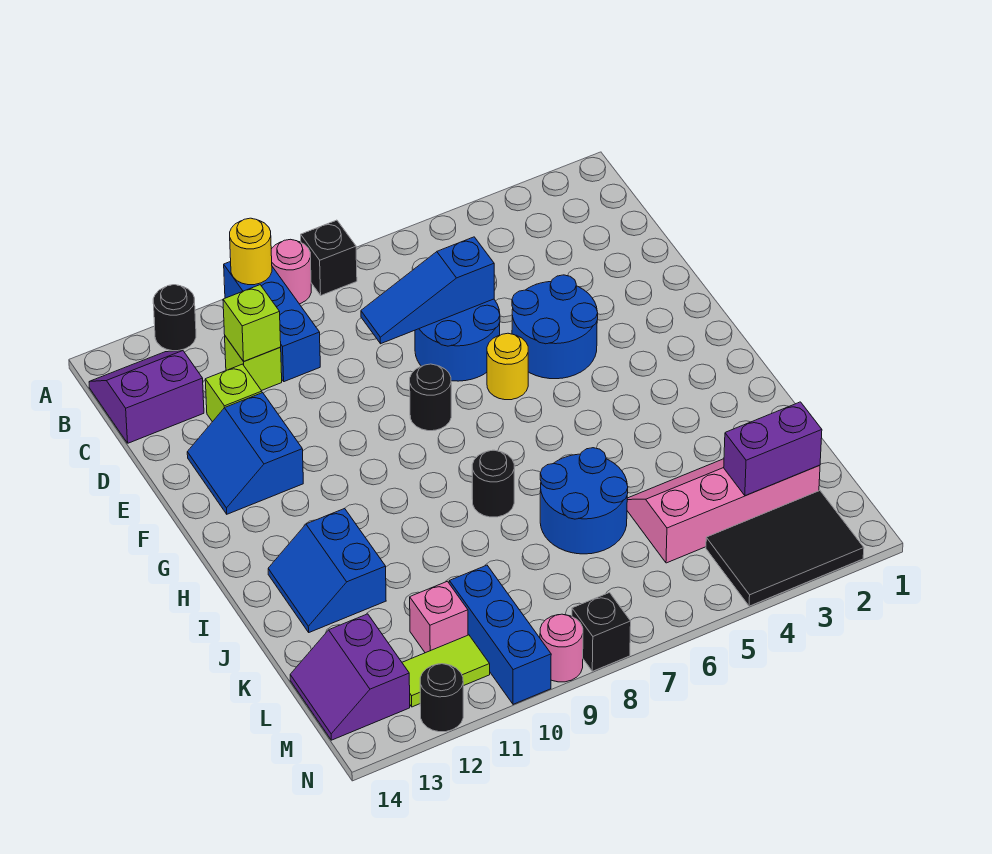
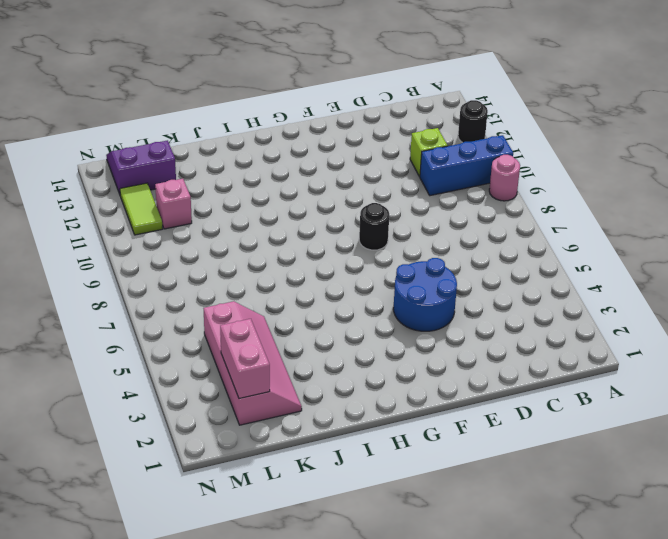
pink 1x2 brick [220,319,270,399] -> purple 1x2 brick [724,402,822,496]
none -> black 1x1 brick [301,220,357,295]
none -> purple 2x2 slope [89,351,204,443]
none -> blue 2x2 round brick [415,299,500,381]

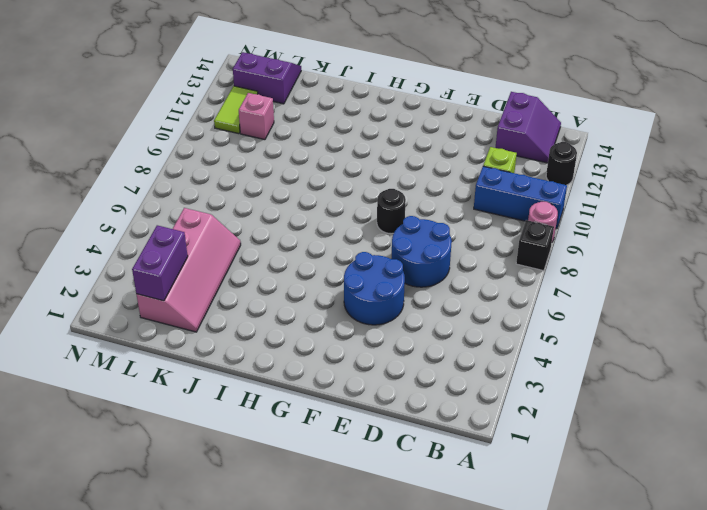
none -> lime 1x1 brick [205,364,262,422]
none -> blue 2x2 slope [187,393,303,514]
none -> yellow 1x1 round brick [487,333,528,400]

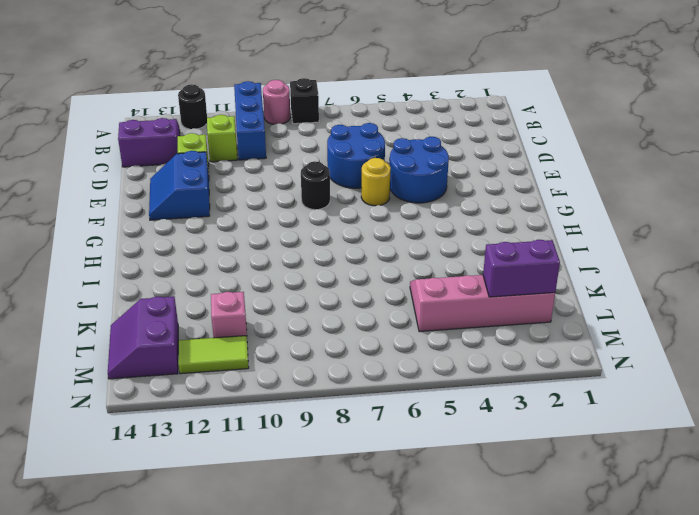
none -> black 1x1 round brick [472,450,514,517]
none -> blue 2x2 slope [268,509,386,632]
none -> blue 2x2 round brick [540,448,628,554]

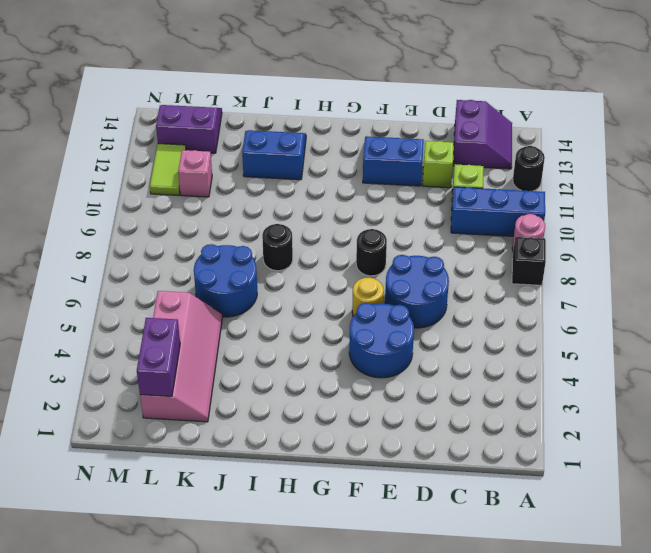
none -> blue 1x3 brick [449,565,551,704]
none -> black 2x3 tile [706,491,864,606]
none -> black 1x1 brick [572,593,631,671]

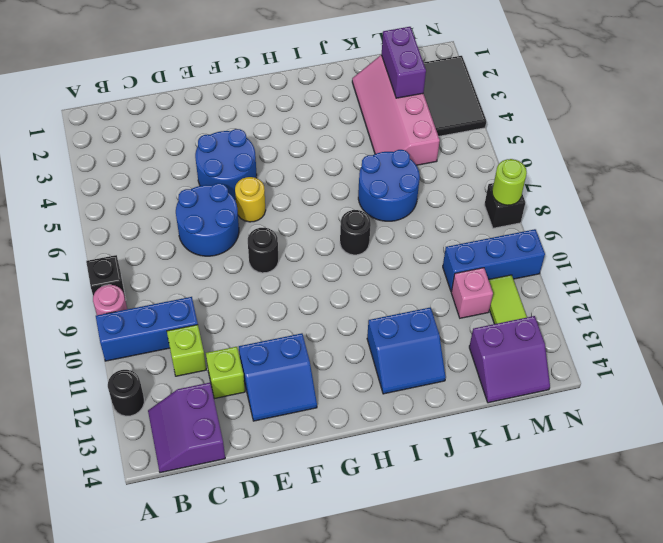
lime 1x1 round brick [492,159,527,205] -> none
none -> pink 1x1 round brick [540,614,583,682]
none -> black 1x1 round brick [420,664,463,732]
none -> yellow 1x1 round brick [230,218,272,285]

